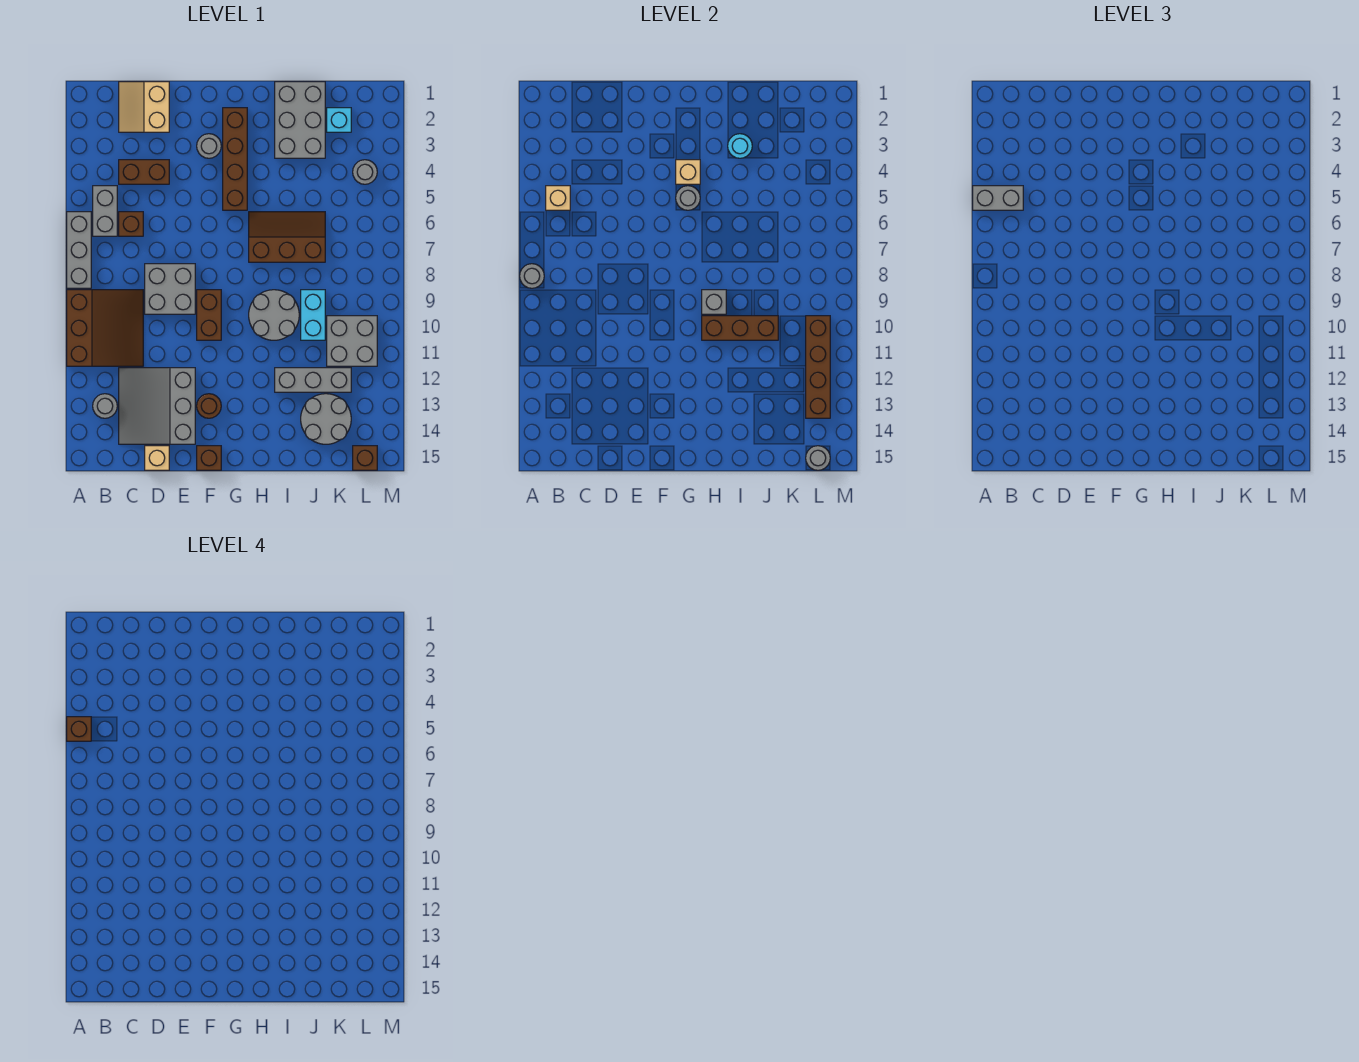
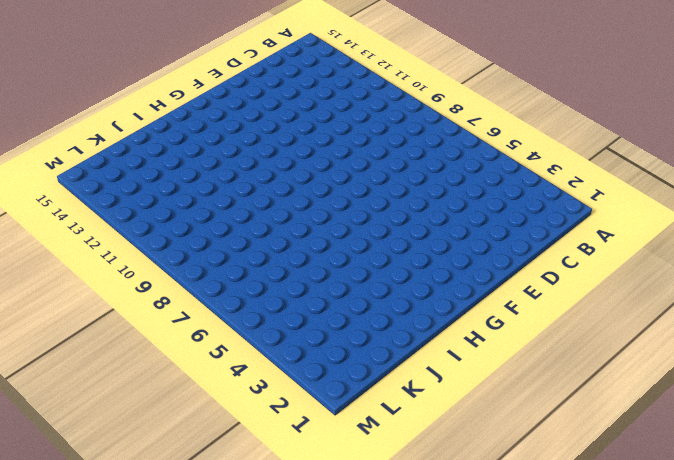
none -> grey 1x3 brick [67,212,91,288]
none -> brown 3x3 slope [67,290,143,366]
none -> grey 1x2 brick [93,186,117,236]
none -> grey 1x1 round brick [93,394,117,418]

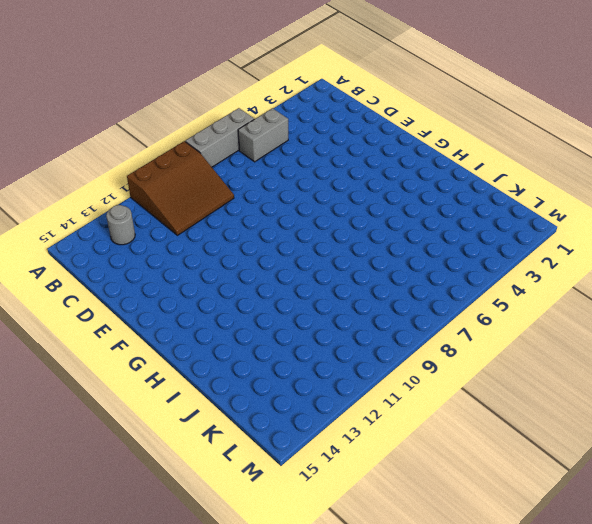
none -> tan 2x2 slope [119,82,169,132]
none -> brown 1x2 brick [119,160,169,184]
none -> brown 1x1 brick [119,212,143,236]
none -> grey 3x3 slope [119,368,195,444]

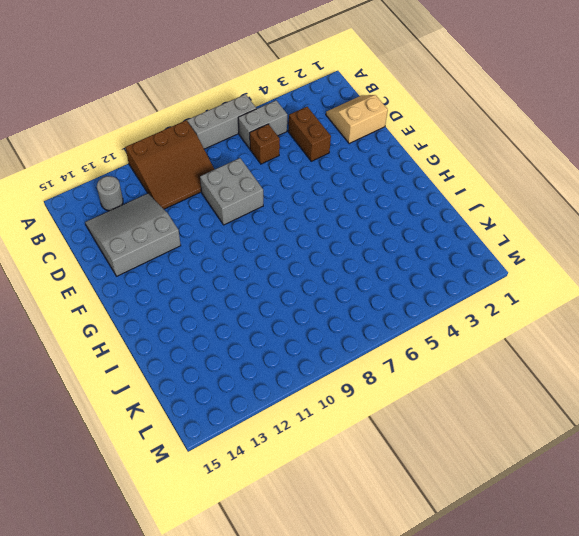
none -> tan 1x1 brick [145,446,169,470]
none -> grey 1x1 round brick [197,134,221,158]
none -> brown 1x2 brick [197,290,221,340]
none -> brown 1x1 round brick [197,394,221,418]

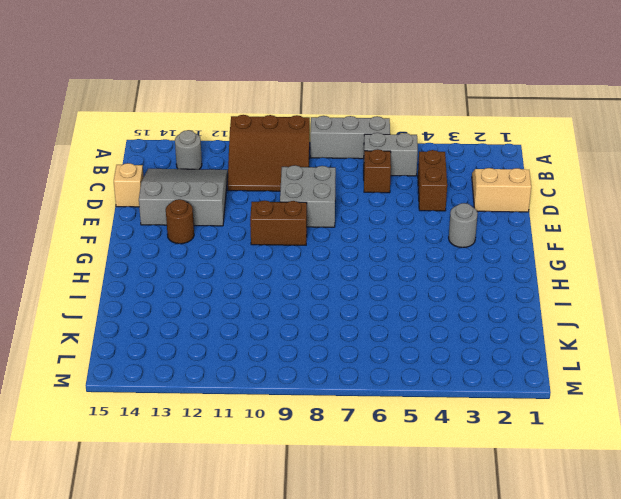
none -> brown 1x1 brick [197,446,221,470]
none -> brown 1x4 brick [223,108,247,210]
none -> brown 2x3 slope [249,212,325,262]
none -> grey 2x2 round brick [249,290,299,340]

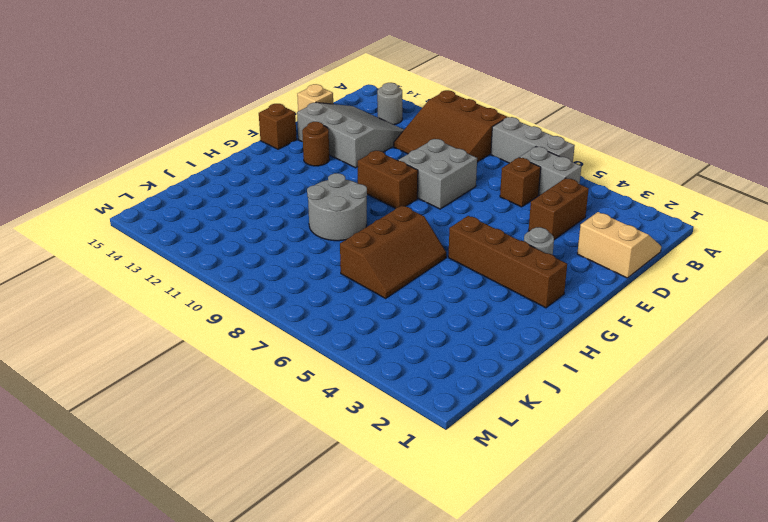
none -> grey 2x3 brick [275,82,325,158]
none -> grey 1x3 brick [275,368,351,392]
none -> cyan 1x2 brick [301,290,325,340]
none -> grey 2x2 round brick [301,394,351,444]

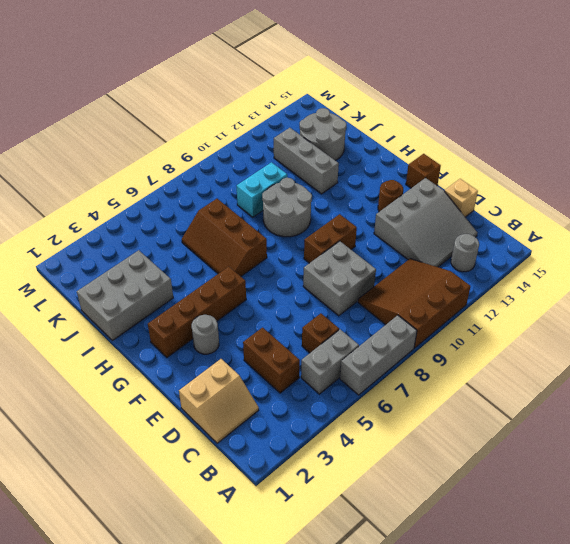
none -> cyan 1x1 brick [327,108,351,132]
none -> grey 2x2 brick [327,316,377,366]
none -> grey 1x1 round brick [353,160,377,184]
none -> brown 1x1 brick [353,446,377,470]

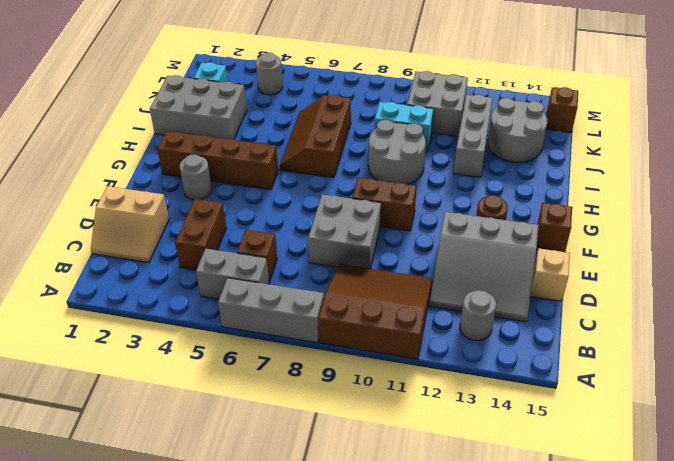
none -> grey 1x1 round brick [520,264,544,288]
none -> tan 1x1 brick [546,186,570,210]
none -> tan 1x1 brick [676,160,700,184]
none -> grey 1x1 round brick [676,186,700,210]

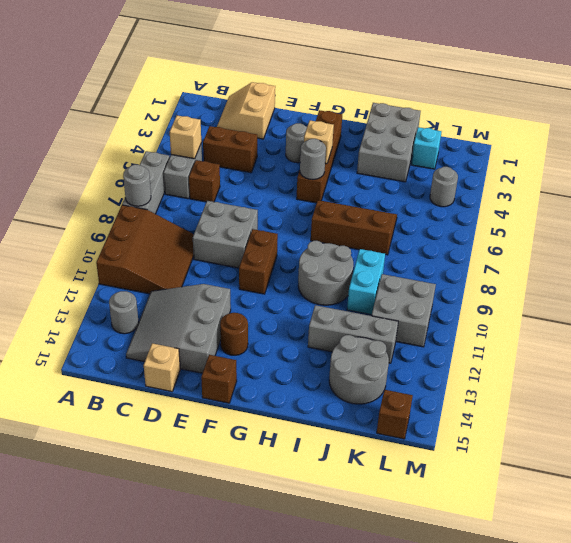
none -> grey 1x1 brick [702,290,726,314]
none -> brown 1x3 brick [702,316,778,340]
none -> cyan 1x1 round brick [728,134,752,158]
none -> brown 1x4 brick [806,316,830,418]

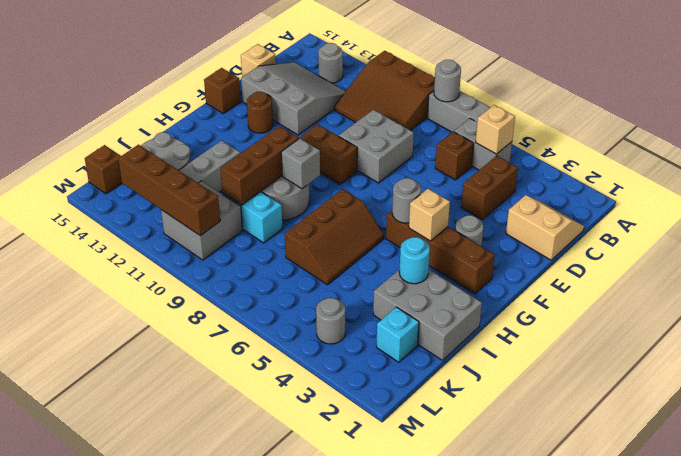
none -> grey 1x1 round brick [806,446,830,470]
none -> grey 1x2 brick [973,186,1023,210]
none -> brown 1x1 brick [67,717,91,741]

